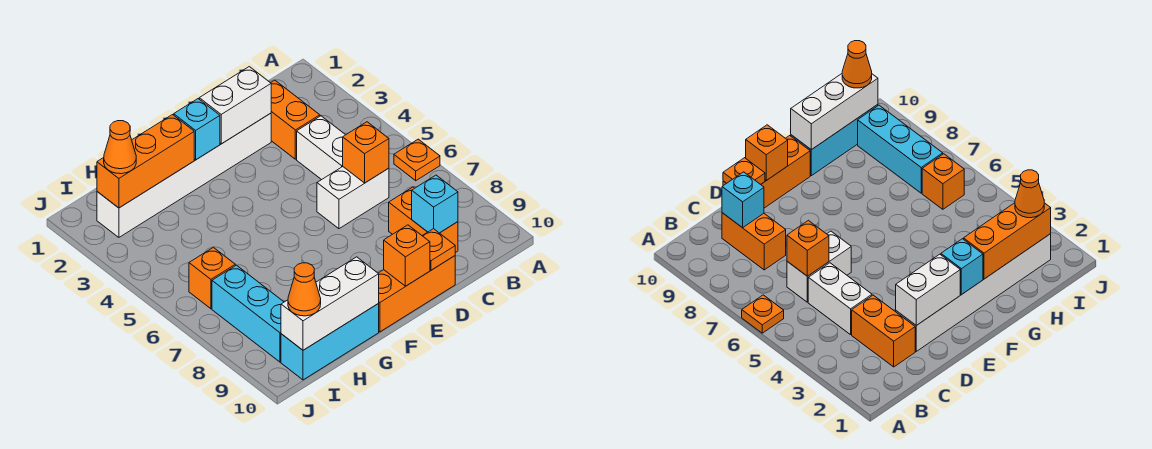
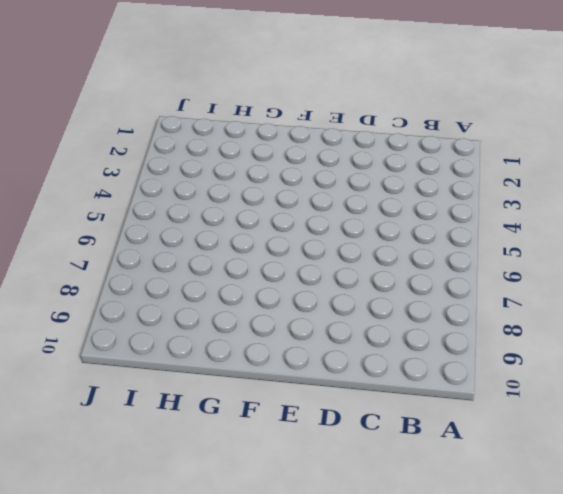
none -> orange 1x1 plate [394,139,440,181]
none -> orange 1x2 brick [271,80,320,159]
none -> white 1x2 brick [297,116,345,180]

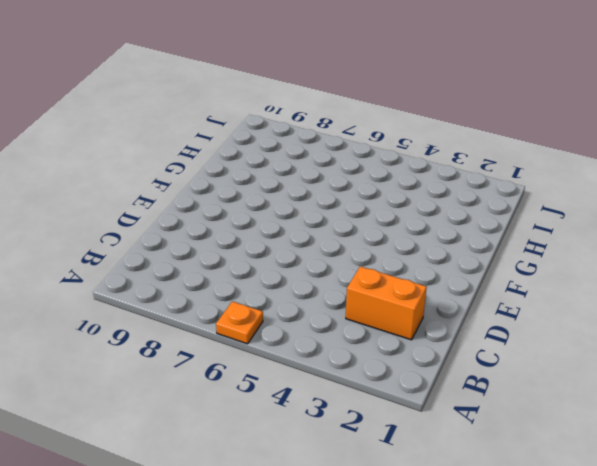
none -> white 1x2 brick [297,116,345,180]
none -> white 1x2 brick [317,167,389,229]
none -> orange 1x2 brick [389,187,458,253]

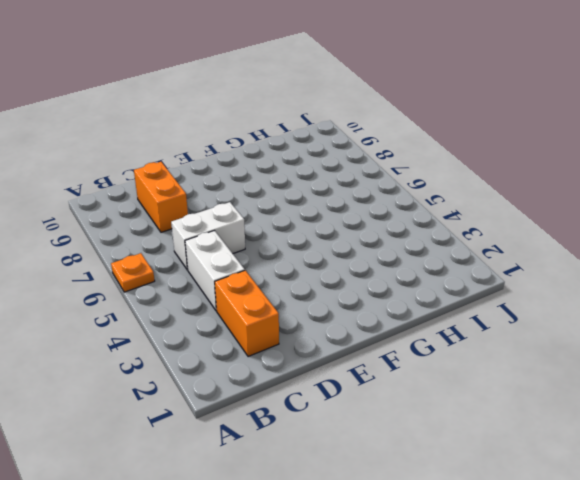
none -> white 1x6 brick [97,113,271,237]
none -> orange 1x3 brick [378,256,455,332]
none -> cyan 1x3 brick [281,304,379,380]

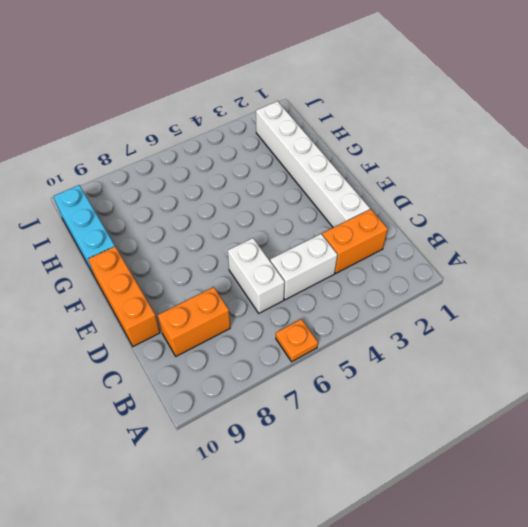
none -> orange 1x1 brick [189,247,235,309]
none -> cyan 1x3 brick [212,265,284,362]
none -> orange 1x1 brick [343,122,389,183]

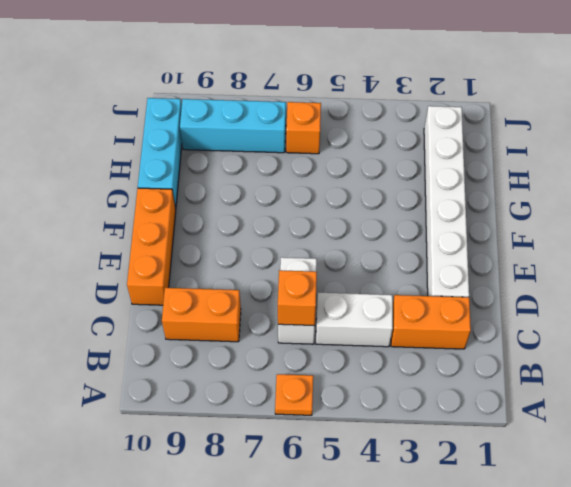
none -> cyan 1x1 brick [412,175,458,233]
none -> white 1x2 brick [199,67,271,144]
none -> orange 1x1 plate [422,229,455,270]

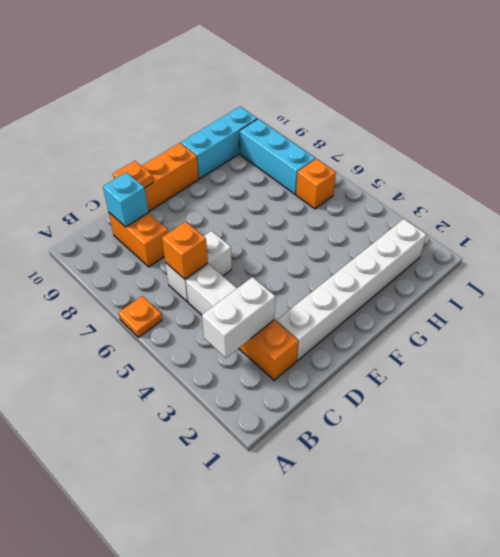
white 1x2 brick [202,277,275,358] -> white 1x2 brick moved to [199,67,271,144]
none -> orange 1x1 brick [384,225,430,286]
none -> cyan 1x1 brick [174,99,220,160]
none -> orange 1x3 brick [97,115,194,208]

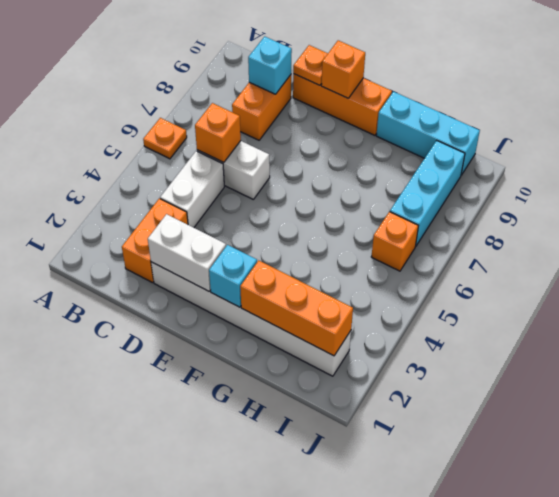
none -> white 1x3 brick [281,257,379,350]
none -> orange 1x1 cone [104,121,136,174]
none -> orange 1x1 cone [288,263,321,316]

